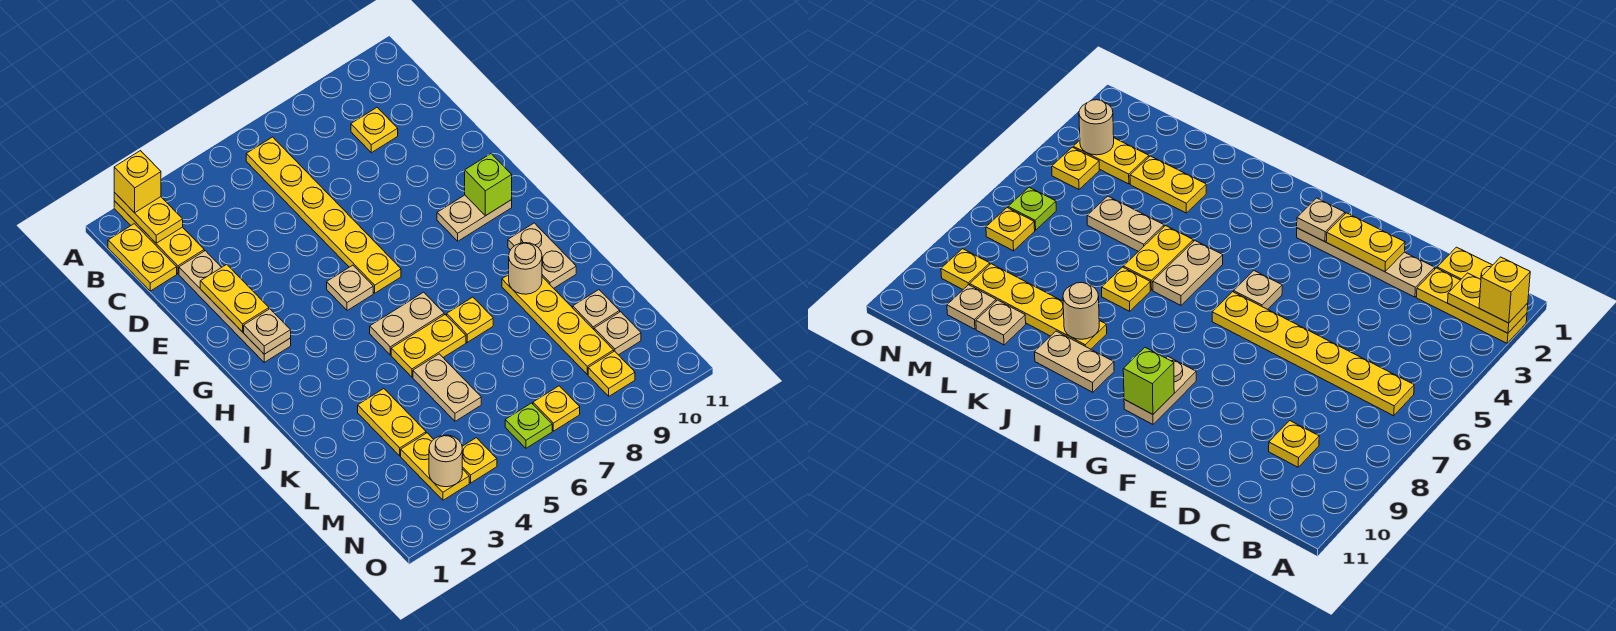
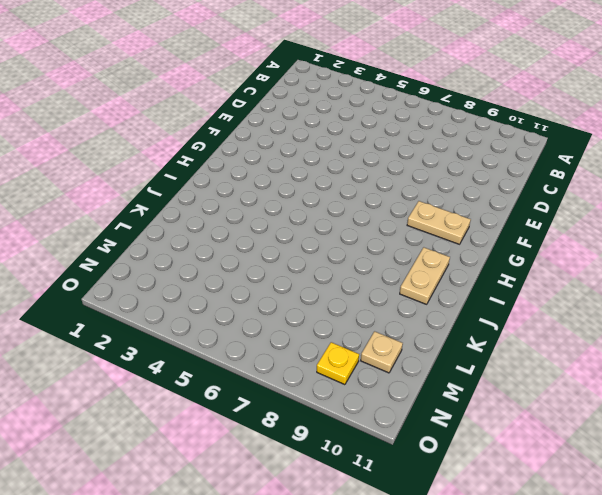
none -> yellow 1x3 plate [114,201,204,274]
none -> yellow 1x2 plate [108,224,177,291]
none -> yellow 1x6 plate [246,137,401,293]

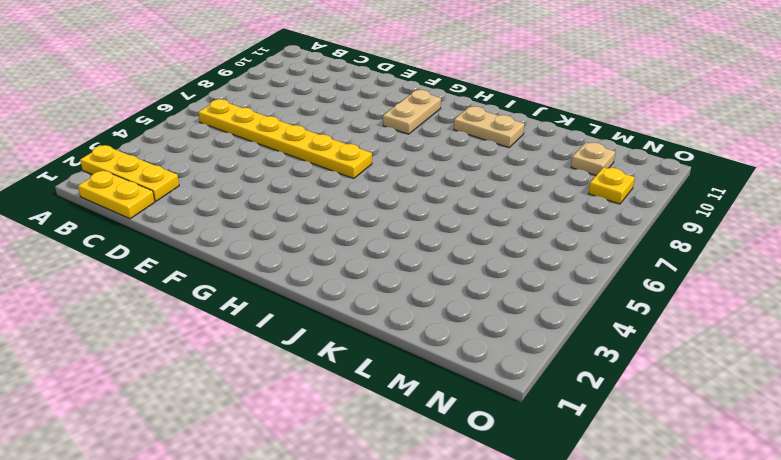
none -> yellow 1x1 plate [351,108,398,153]
none -> tan 1x4 plate [179,251,291,362]
none -> tan 1x1 plate [327,265,373,311]

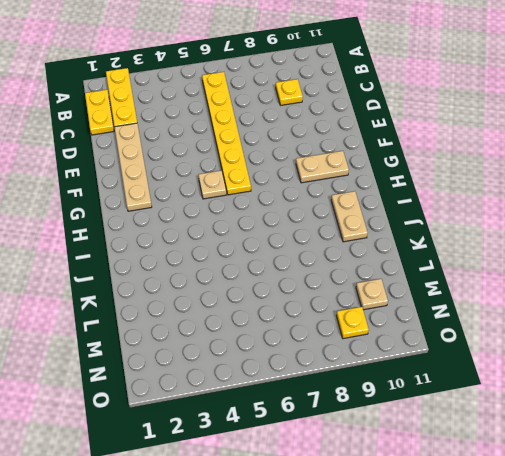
none -> tan 1x2 plate [370,292,444,355]
none -> yellow 1x2 plate [391,314,466,377]
none -> yellow 1x1 plate [447,297,493,342]

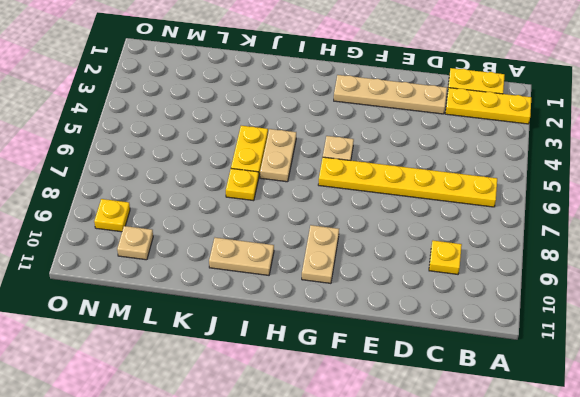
none -> yellow 1x4 plate [502,275,614,374]
none -> yellow 1x2 plate [358,389,426,456]
none -> tan 1x2 plate [413,354,481,421]

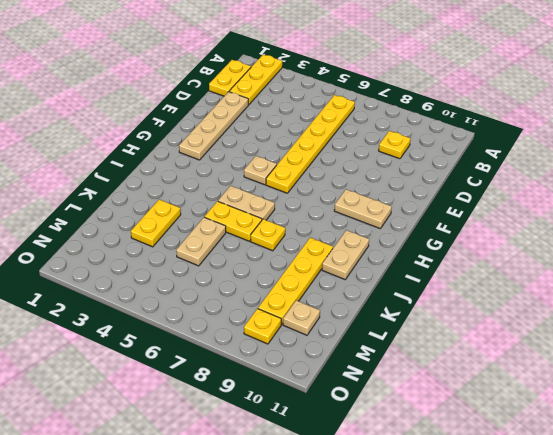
none -> tan 1x1 plate [573,290,620,329]
none -> yellow 1x2 plate [401,433,469,500]
none -> yellow 1x1 plate [462,438,497,483]

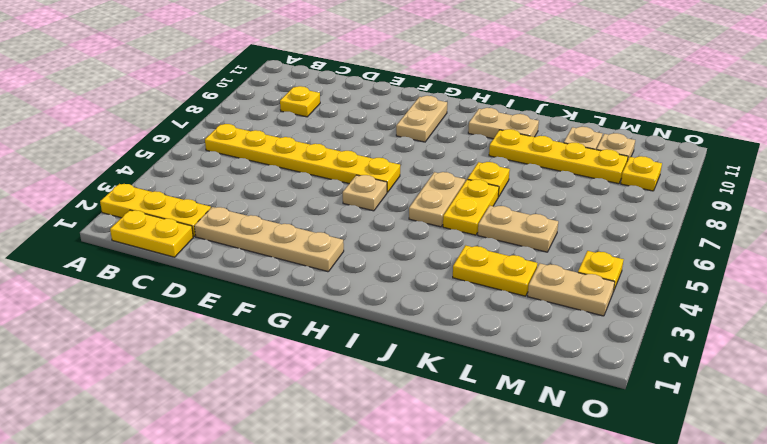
tan 1x2 plate [528,263,615,316] -> yellow 1x2 plate [401,433,469,500]
none -> lime 1x1 plate [505,403,552,448]
none -> yellow 1x1 plate [533,386,580,431]
none -> yellow 1x2 plate [114,192,183,243]

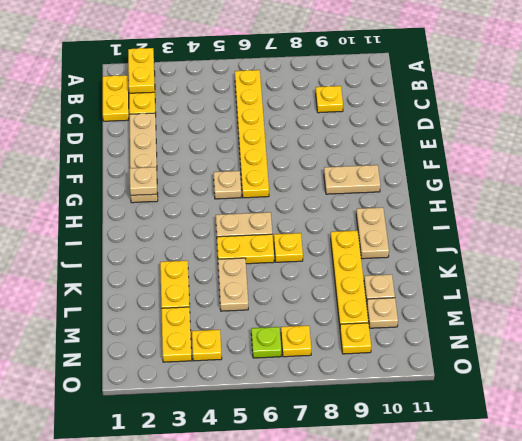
none -> yellow 1x2 plate [200,264,269,332]
none -> lime 1x1 brick [465,154,512,216]
none -> tan 1x1 round brick [509,243,542,294]

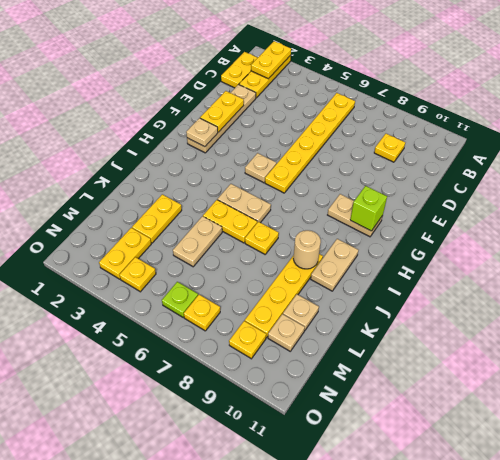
none -> tan 1x1 round brick [429,435,462,487]
none -> yellow 1x1 brick [114,151,161,213]

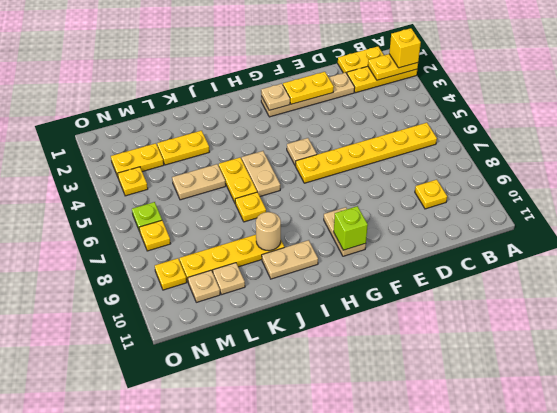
none -> tan 1x1 round brick [429,435,462,487]

